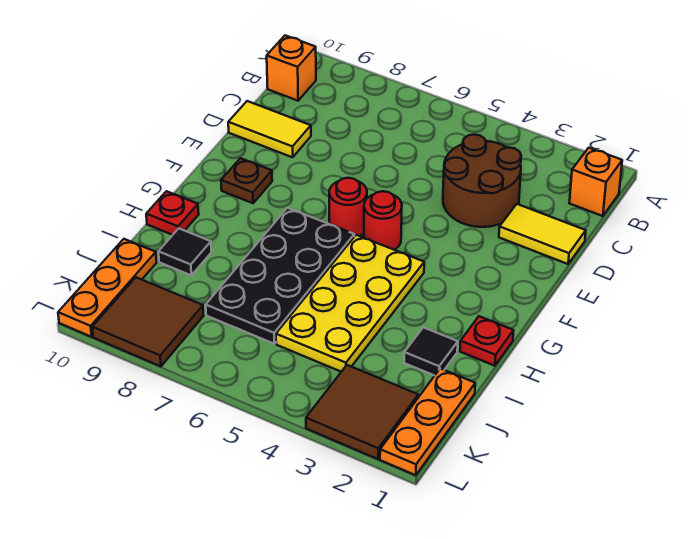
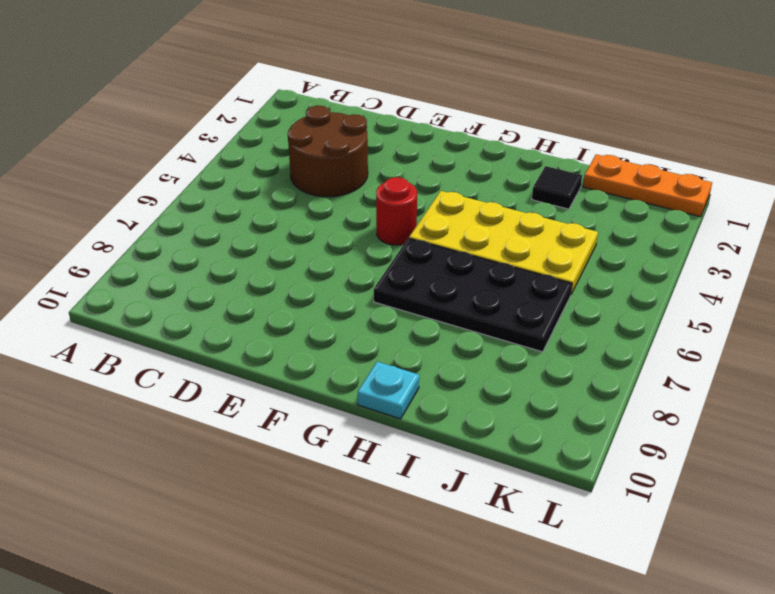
cyan 1x1 plate [358,362,419,419] -> red 1x1 plate [146,191,199,235]
none -> orange 1x1 brick [569,148,622,216]
none -> orange 1x1 brick [267,35,316,101]
none -> yellow 1x2 tile [499,204,586,264]

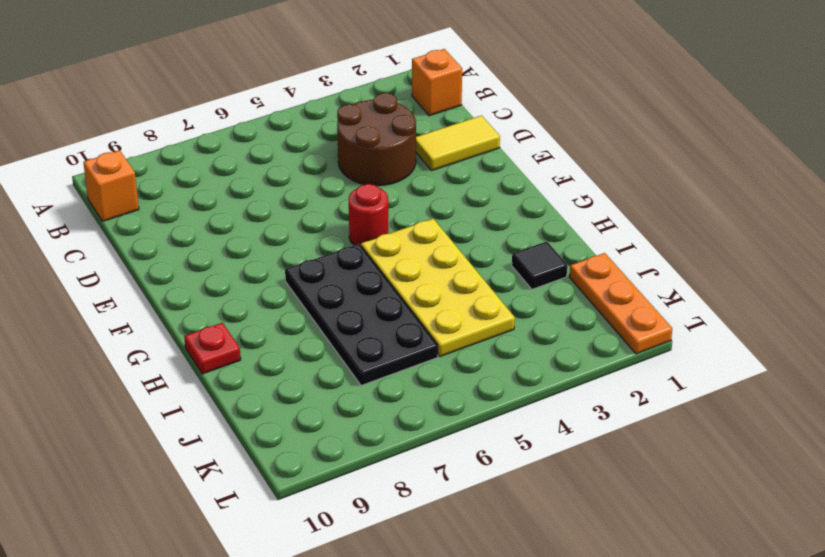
none -> yellow 1x2 tile [228,101,311,157]
none -> red 1x1 round brick [329,178,367,237]
none -> brown 1x1 plate [221,158,272,203]

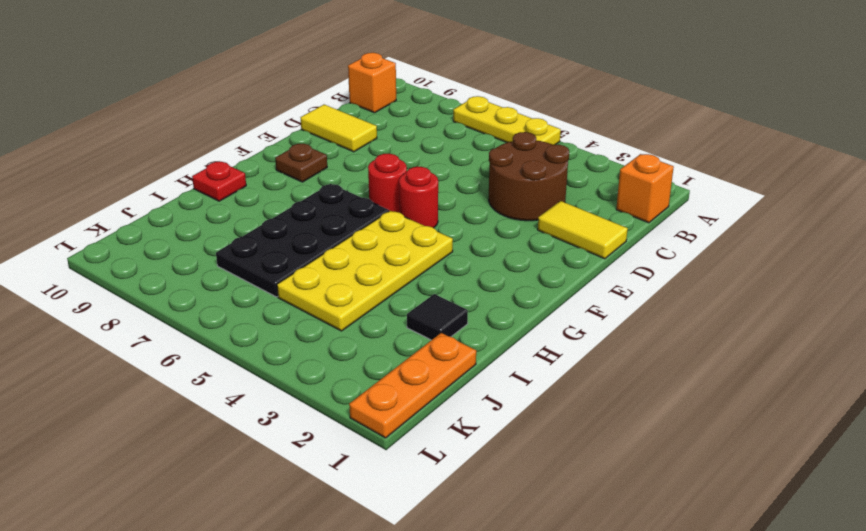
yellow 1x3 plate [453,96,561,145] -> none
none -> red 1x1 plate [460,316,514,366]
none -> black 1x1 tile [158,228,211,275]
none -> orange 1x3 plate [58,239,157,337]

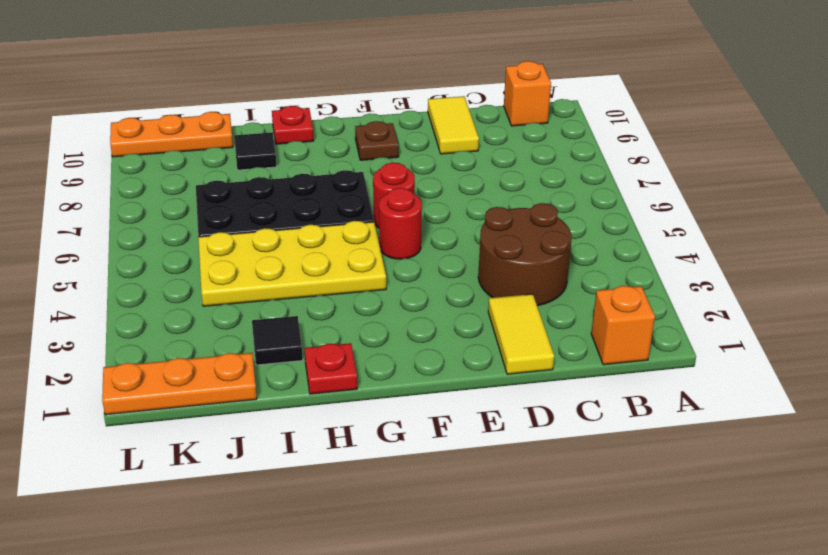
none -> brown 2x2 tile [306,365,418,459]
none -> brown 2x2 tile [92,277,204,366]

